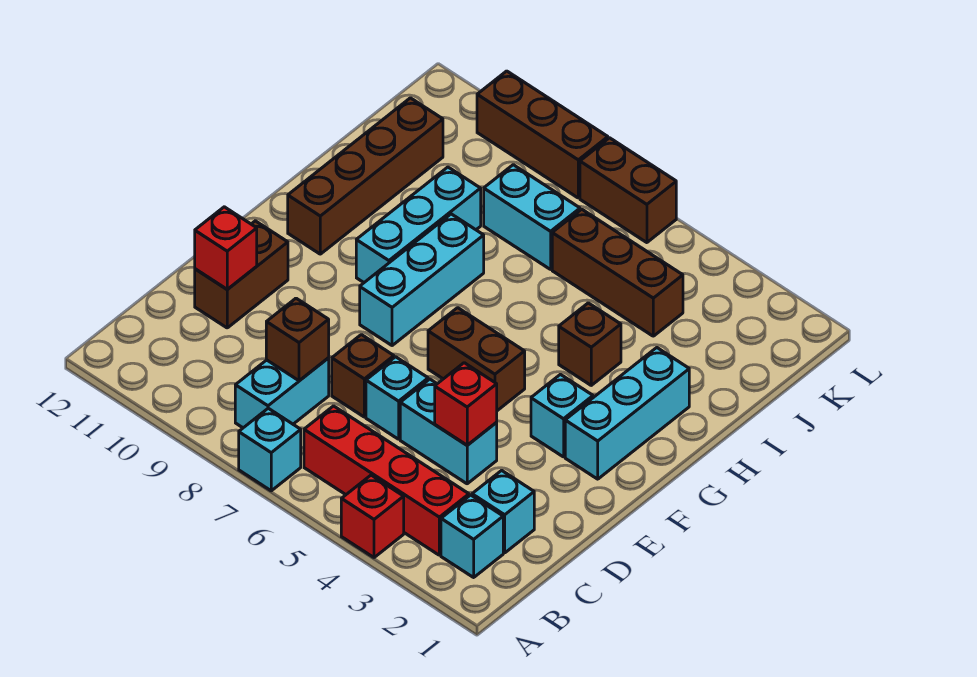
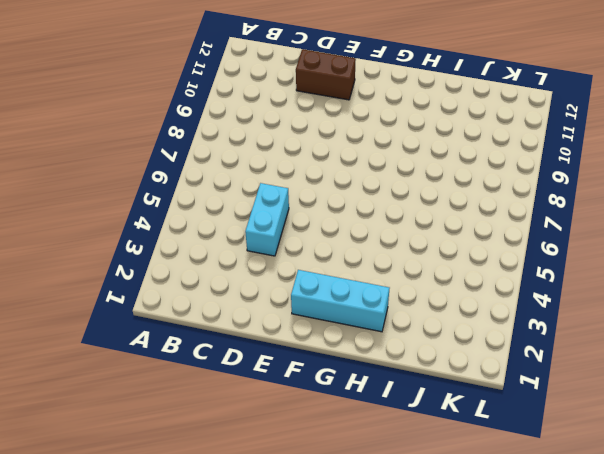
none -> red 1x1 brick [341,475,404,558]
none -> cyan 1x1 brick [239,408,301,491]
none -> cyan 1x1 brick [441,495,503,577]

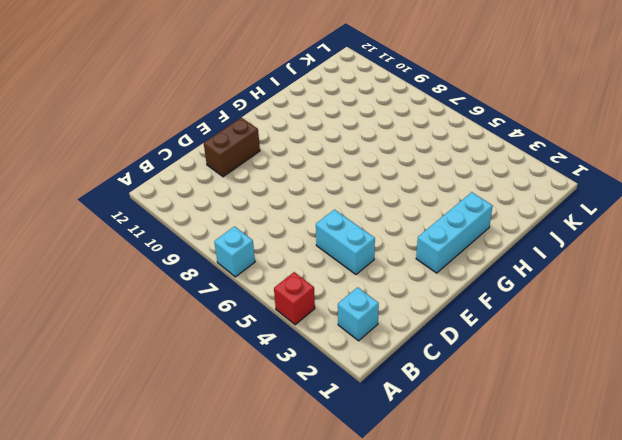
none -> red 1x4 brick [304,406,469,555]
none -> cyan 1x2 brick [235,358,329,428]
none -> cyan 1x1 brick [472,470,534,553]

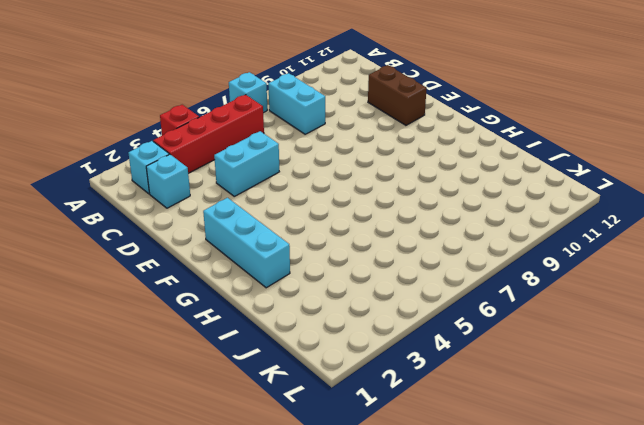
none -> cyan 1x1 brick [366,357,428,439]
none -> brown 1x1 brick [332,335,394,417]
none -> cyan 1x1 brick [531,374,593,457]

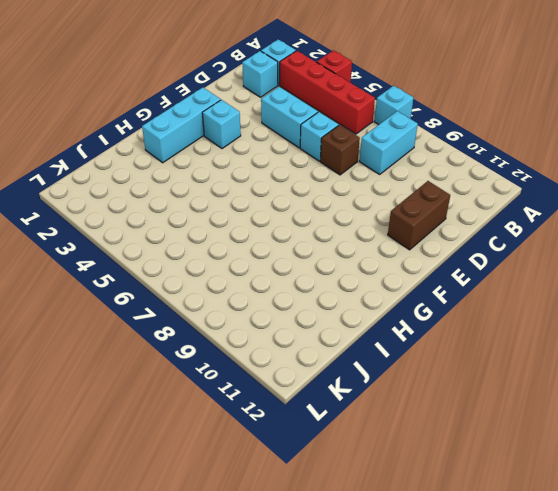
none -> brown 1x2 brick [428,308,525,411]
none -> cyan 1x3 brick [360,214,484,346]
none -> cyan 1x3 brick [356,167,481,282]

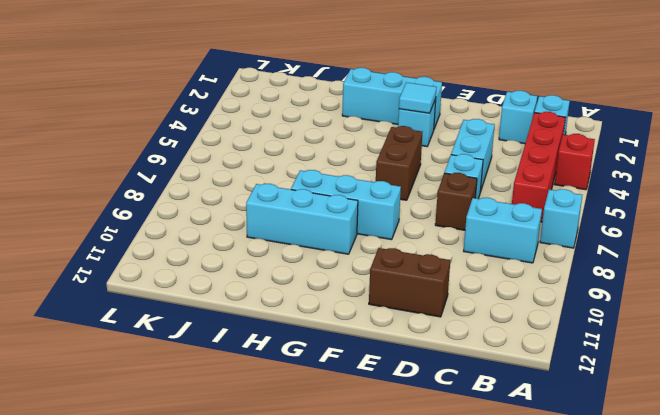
cyan 1x1 tile [399,82,436,113] -> none
none -> brown 1x4 brick [288,98,443,254]
none -> brown 1x1 brick [559,303,621,385]
none -> brown 1x3 brick [552,209,683,336]

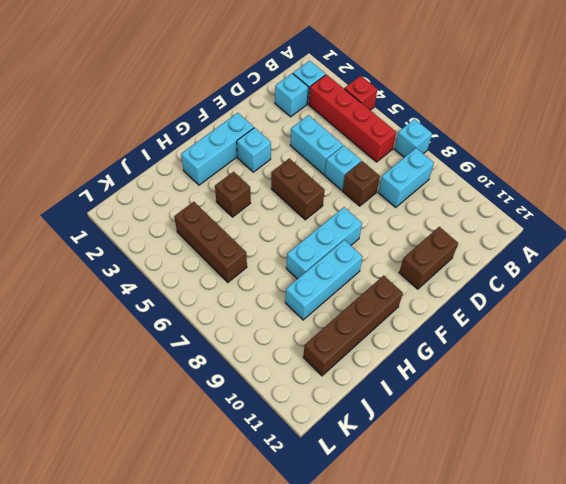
none -> cyan 1x2 brick [484,165,580,269]
none -> brown 1x2 brick [580,138,676,243]
none -> brown 1x3 brick [477,71,608,198]

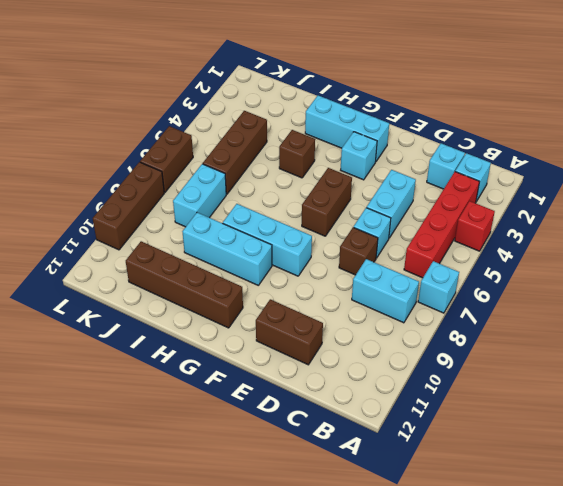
none -> brown 1x1 brick [266,298,329,381]
none -> red 1x1 brick [435,363,497,445]
none -> red 1x1 brick [195,207,257,289]

